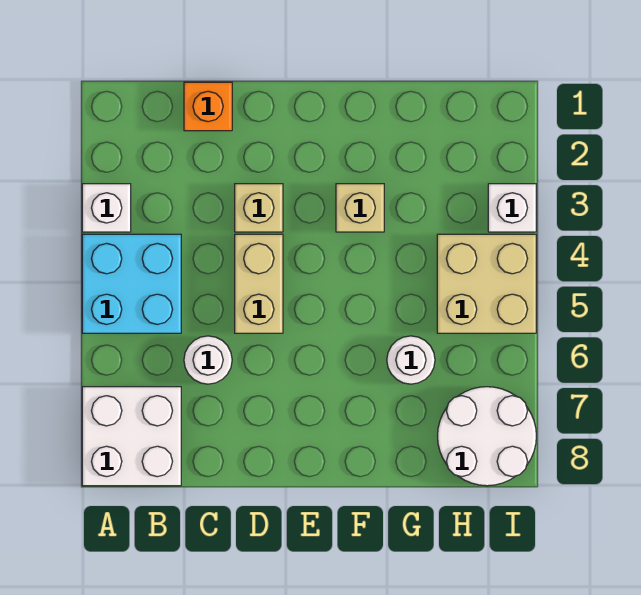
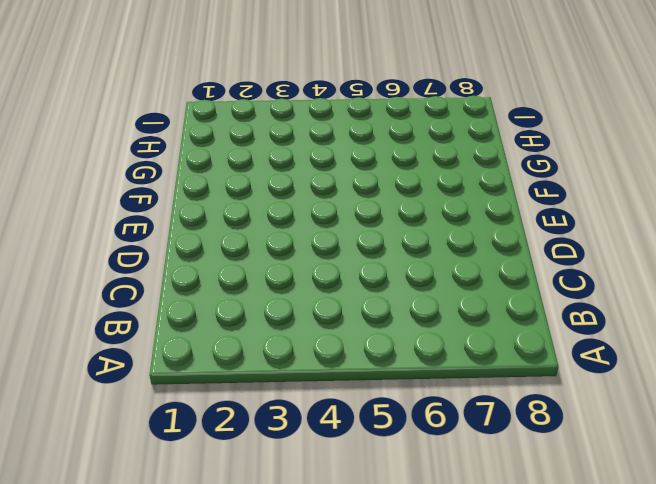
none -> white 1x1 brick [82,184,131,232]
none -> cyan 2x2 brick [82,234,181,333]
none -> white 2x2 brick [82,387,181,486]

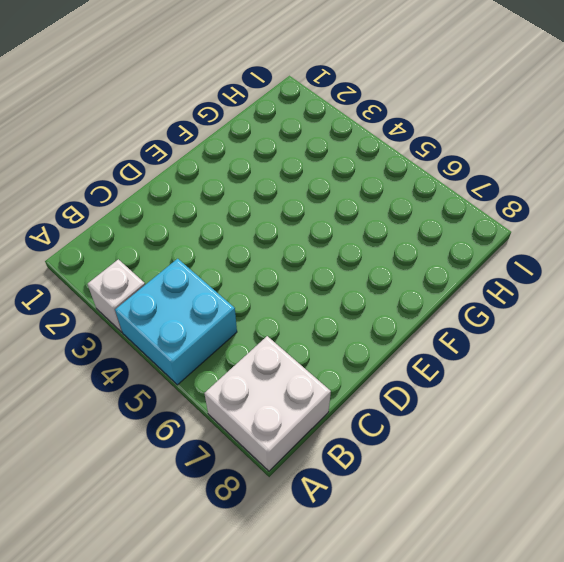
none -> orange 1x1 brick [184,82,232,131]
none -> white 1x1 round brick [184,336,232,384]
none -> tan 1x1 brick [235,184,283,232]

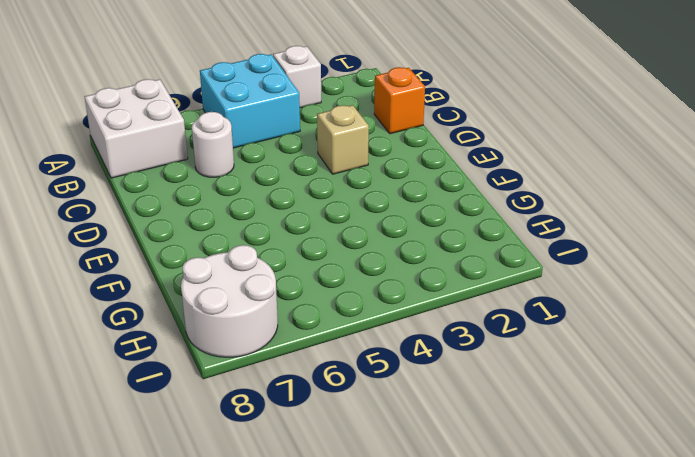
none -> tan 1x2 brick [235,234,283,333]
none -> tan 1x1 brick [336,184,384,232]
none -> white 1x1 round brick [387,336,435,384]

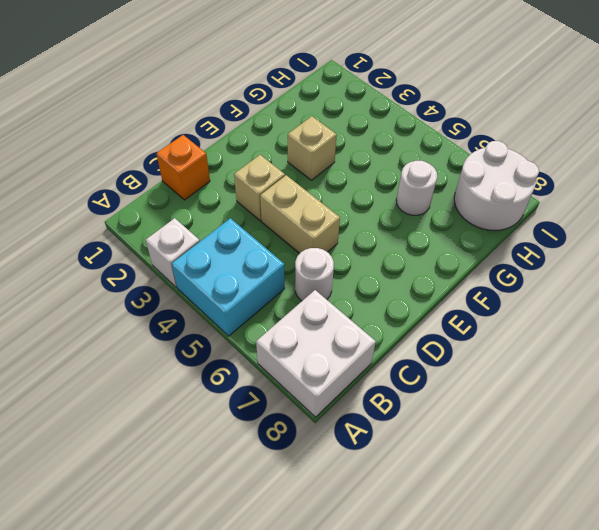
none -> tan 2x2 brick [437,234,536,333]
none -> white 1x1 brick [488,184,536,232]

